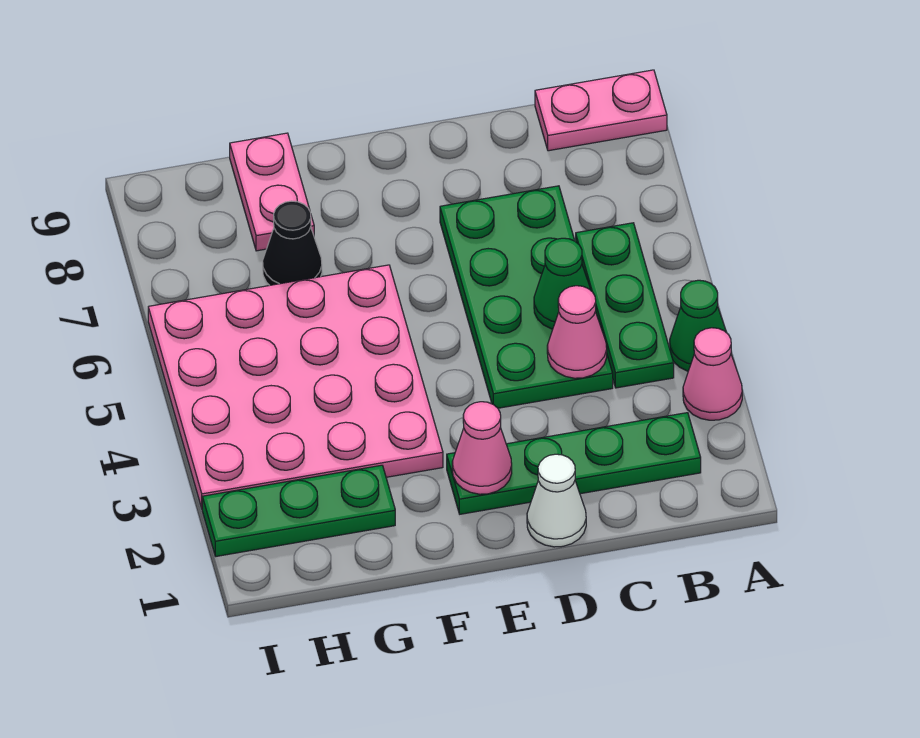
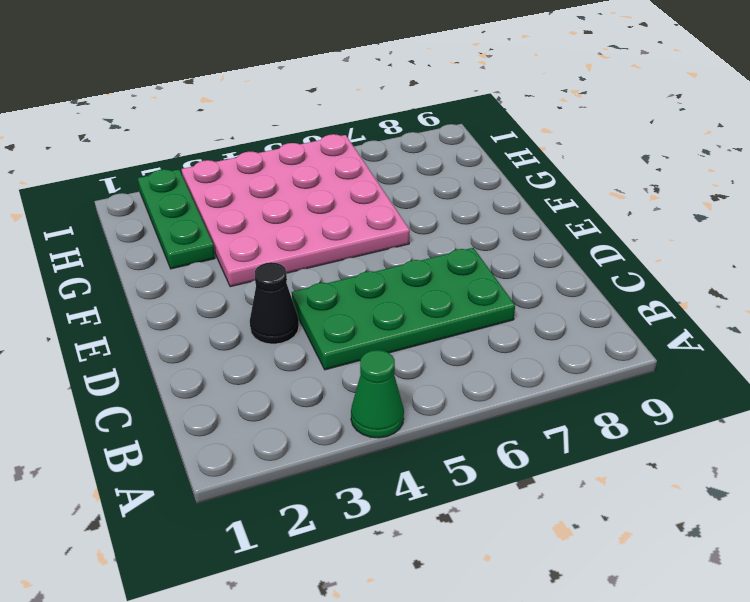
black 1x1 cone [250,262,299,344] -> black 1x1 cone moved to [263,201,322,285]
none -> pink 1x1 cone [683,328,742,420]
none -> pink 1x2 plate [535,70,667,151]
none -> green 1x4 plate [447,413,701,514]

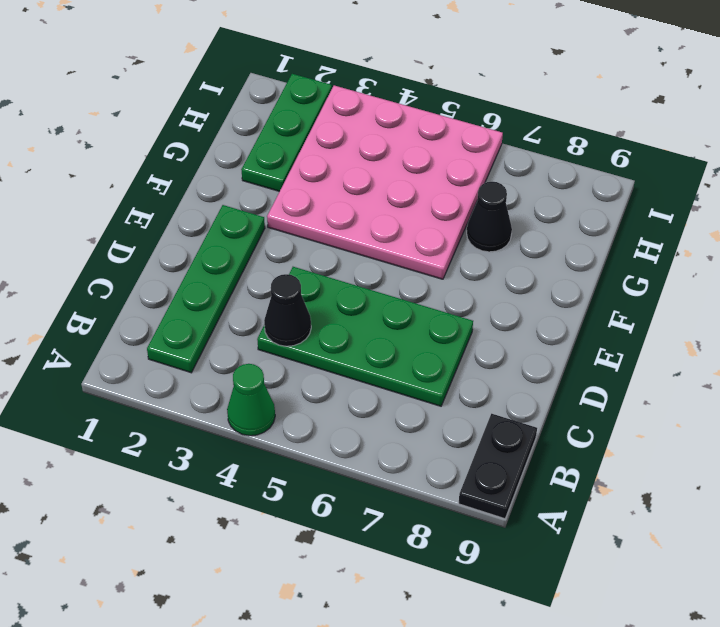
black 1x2 plate [459,414,537,519] -> pink 1x2 plate [535,70,667,151]
black 1x1 cone [264,274,311,346] -> pink 1x1 cone [547,286,607,378]
none -> pink 1x1 cone [683,328,742,420]
none -> green 1x3 plate [576,223,674,388]
none -> white 1x1 cone [527,454,586,547]

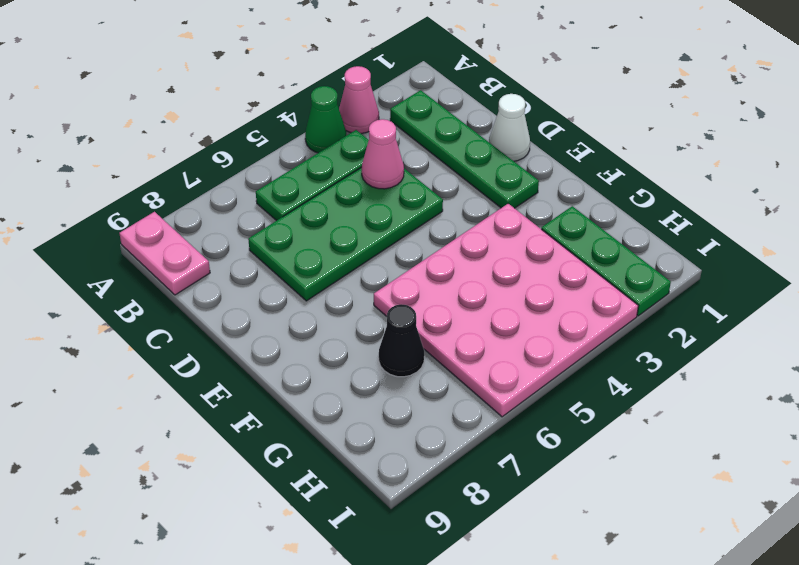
none -> pink 1x2 plate [230,133,314,251]
none -> green 1x1 cone [534,238,591,329]
none -> pink 1x1 cone [452,402,512,494]

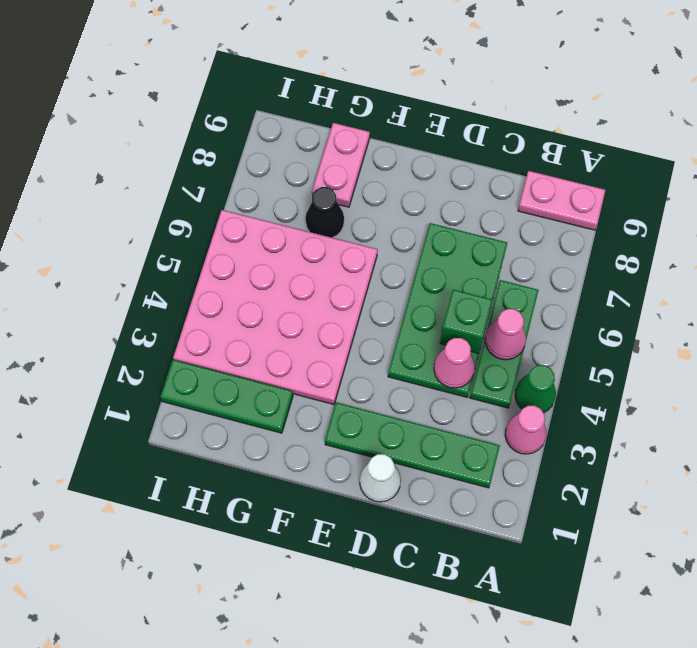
pink 1x1 cone [485,309,526,360] -> pink 1x1 cone moved to [452,402,512,494]
green 1x1 brick [440,290,493,353] -> green 1x1 cone [534,238,591,329]

